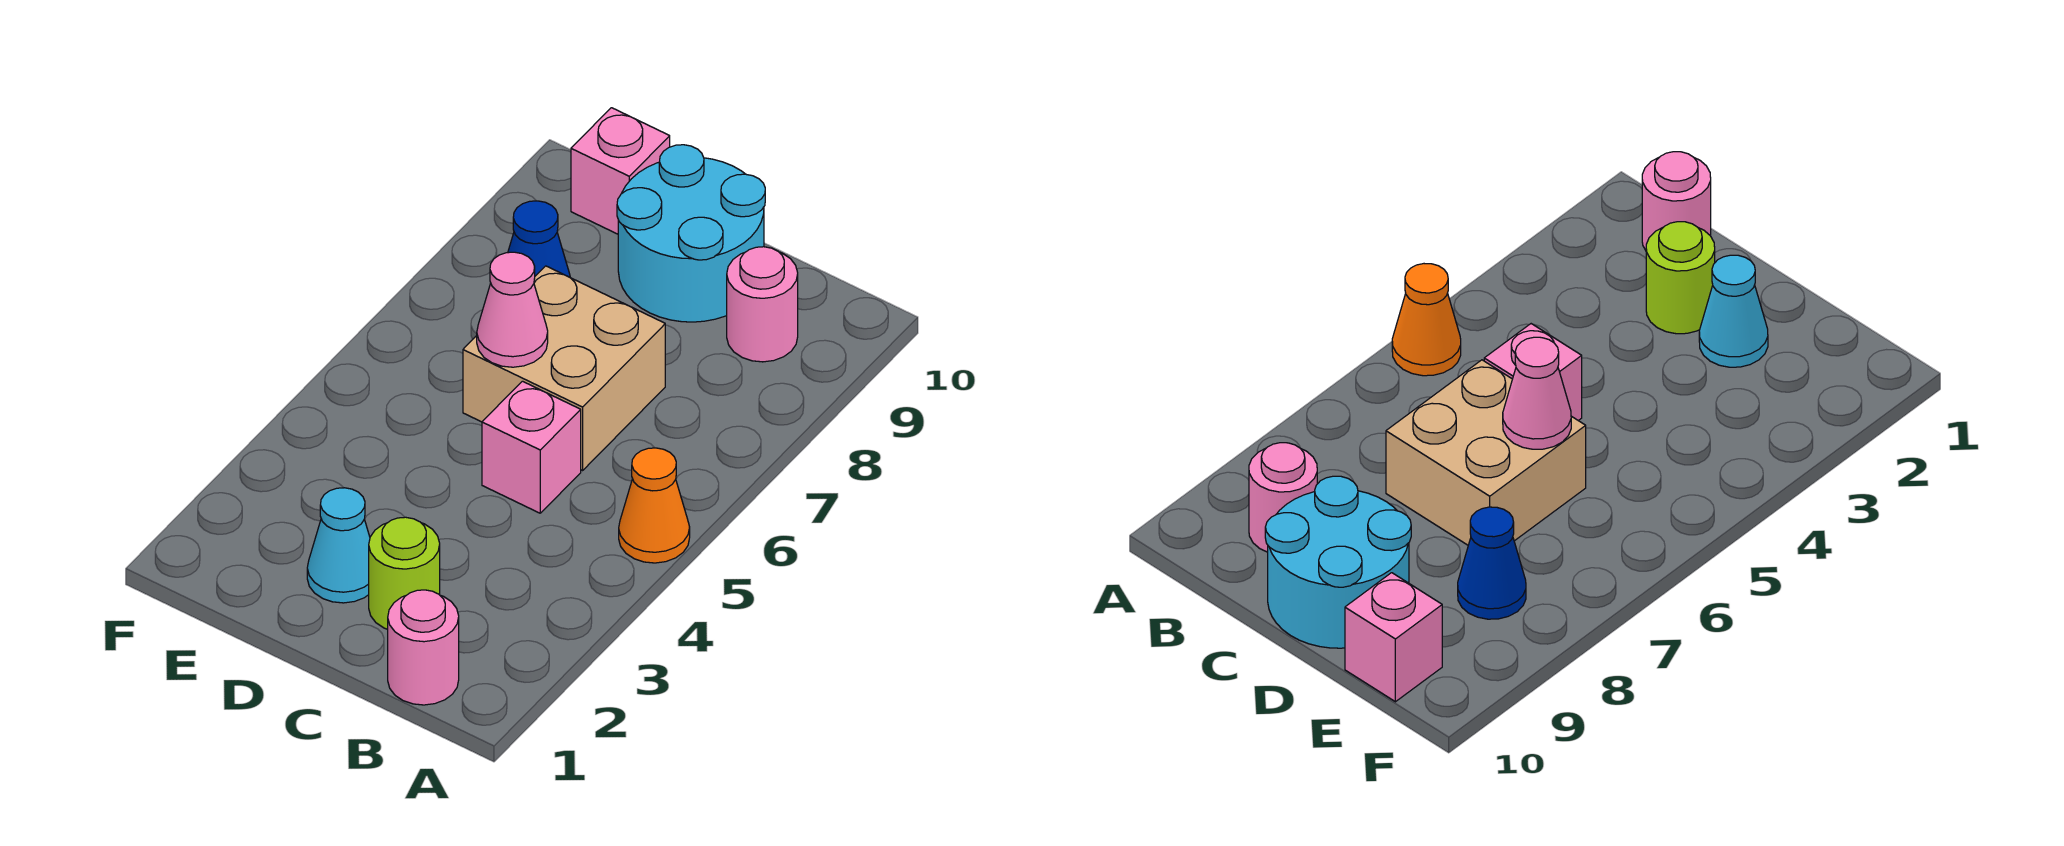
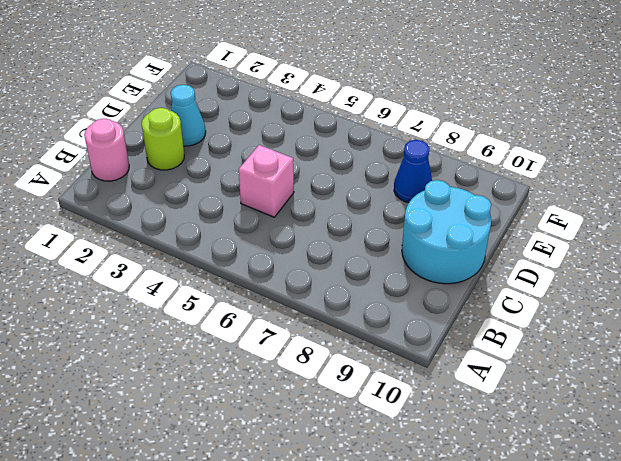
none -> orange 1x1 cone [619,448,690,563]
none -> pink 1x1 round brick [727,247,798,362]

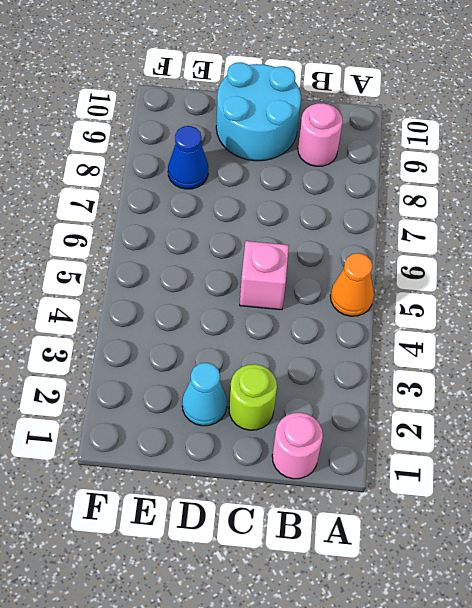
none -> tan 2x2 brick [463,266,665,470]
none -> pink 1x1 brick [571,108,670,234]

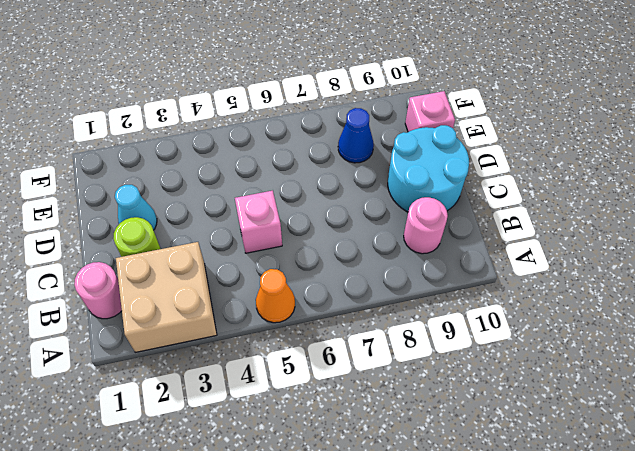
tan 2x2 brick [116,242,217,352] -> tan 2x2 brick moved to [463,266,665,470]
none -> pink 1x1 cone [477,252,548,367]

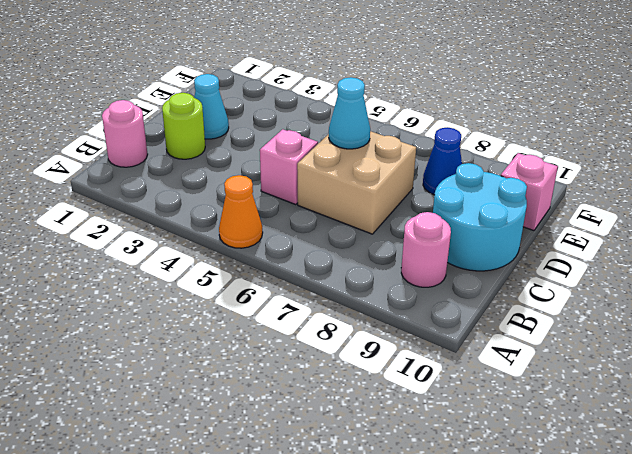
cyan 1x1 cone [329,77,370,149] -> pink 1x1 cone [477,252,548,367]

